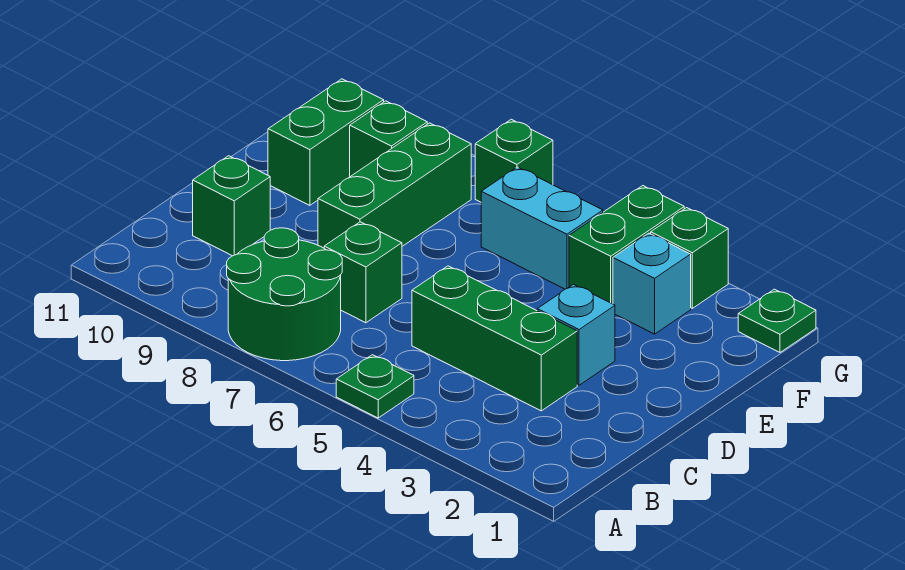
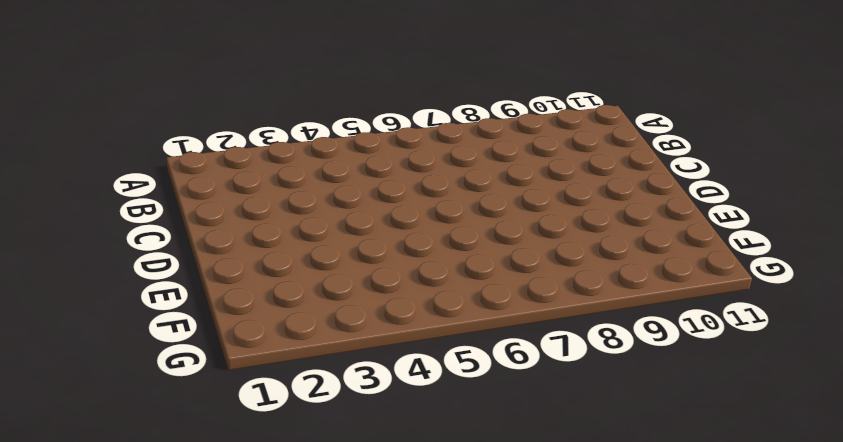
none -> green 1x1 plate [336,355,414,418]
none -> green 2x2 round brick [227,228,342,361]
none -> green 1x3 brick [412,266,577,411]

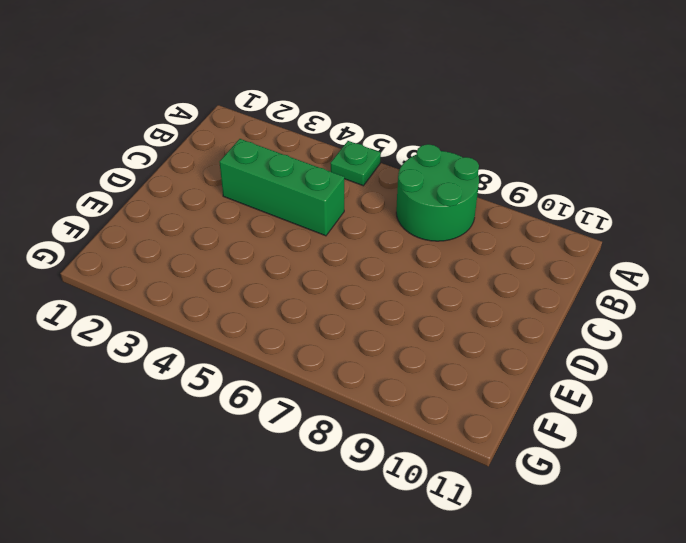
none -> green 1x1 brick [324,222,402,323]
none -> green 1x1 brick [193,156,270,256]
none -> cyan 1x1 brick [537,284,615,385]

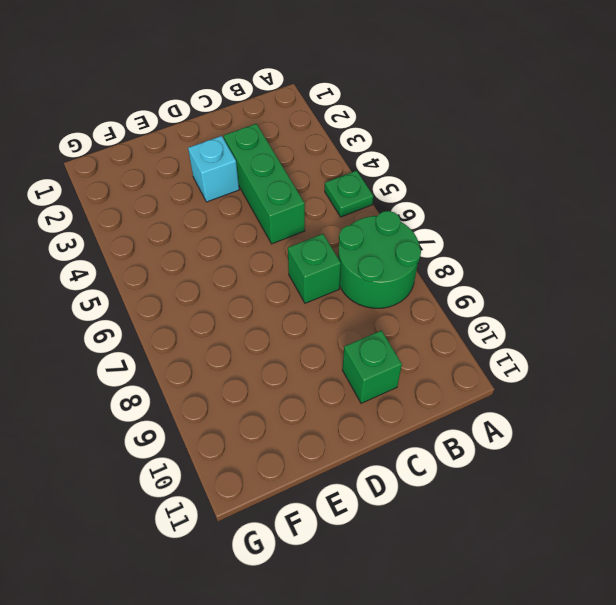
none -> green 1x3 brick [318,123,471,248]
none -> green 1x2 brick [268,79,384,205]
none -> cyan 1x1 brick [613,233,691,334]

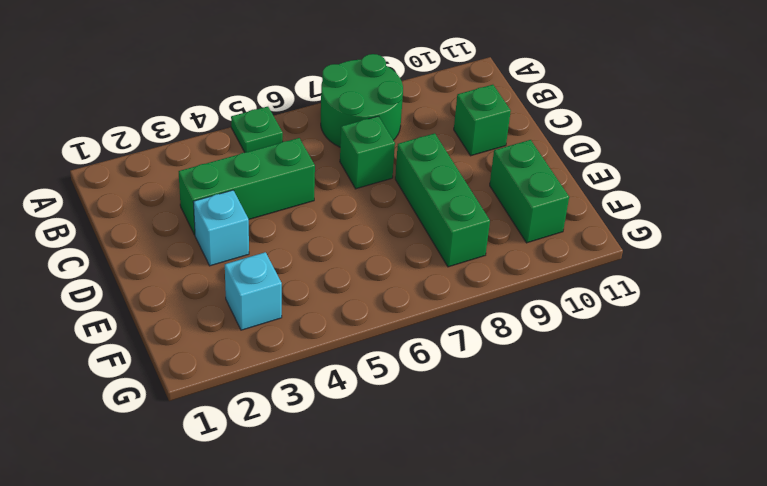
none -> green 1x2 brick [569,186,684,304]
none -> cyan 1x2 brick [481,167,603,289]
none -> green 1x1 brick [350,101,427,177]

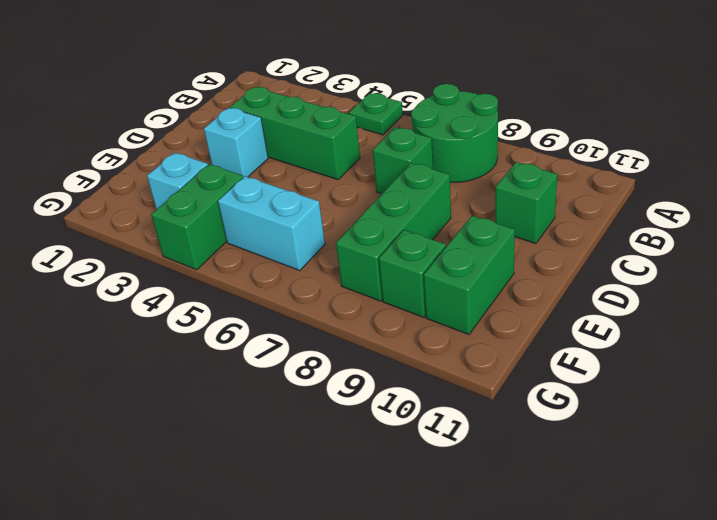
none -> green 1x1 plate [738,289,816,352]
none -> green 1x1 brick [651,208,728,308]
none -> green 1x1 brick [475,119,553,202]

